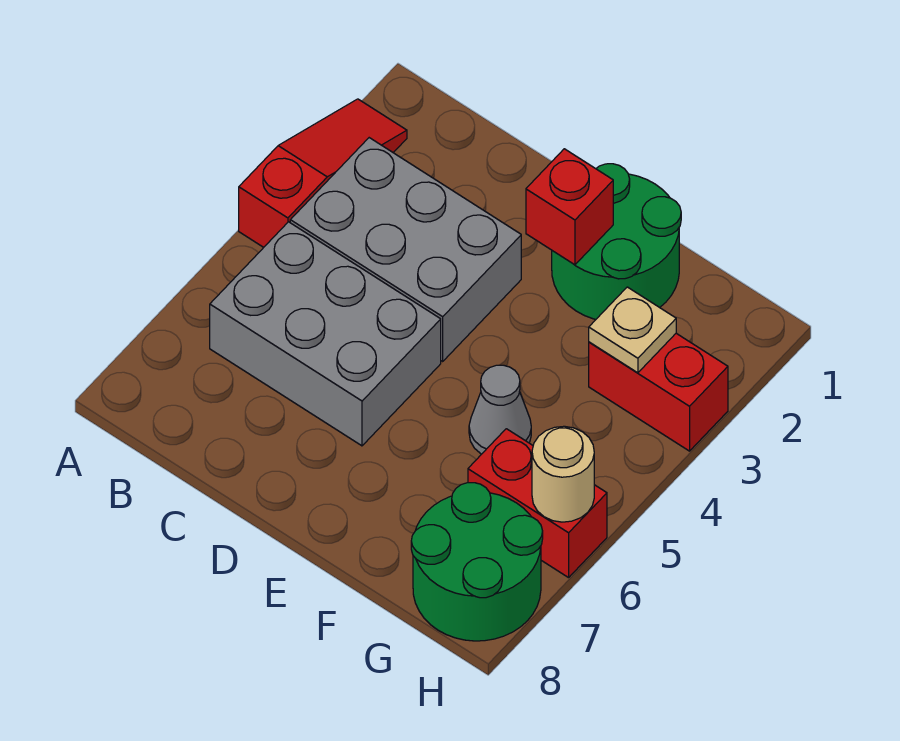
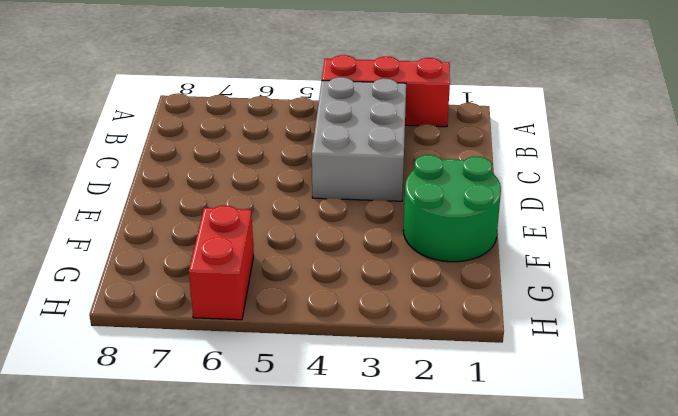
red 1x3 brick [322,55,450,127] -> red 1x3 slope [239,99,407,247]
none -> grey 2x3 brick [210,222,441,446]
none -> grey 1x1 cone [469,365,531,454]

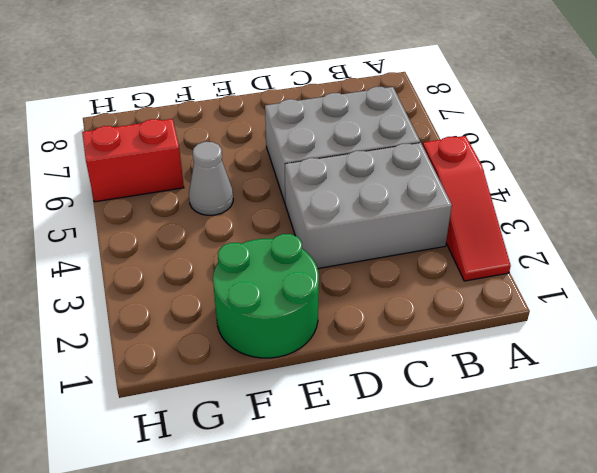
none -> red 1x2 brick [589,333,728,451]
none -> green 2x2 round brick [411,483,543,641]

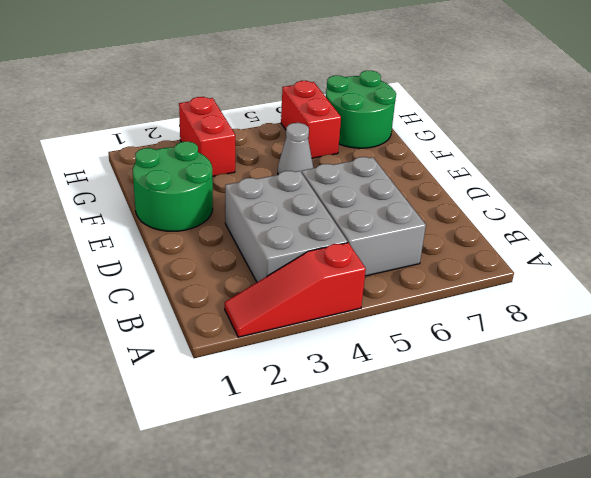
none -> red 1x1 brick [526,149,613,265]
none -> tan 1x1 plate [589,287,676,373]

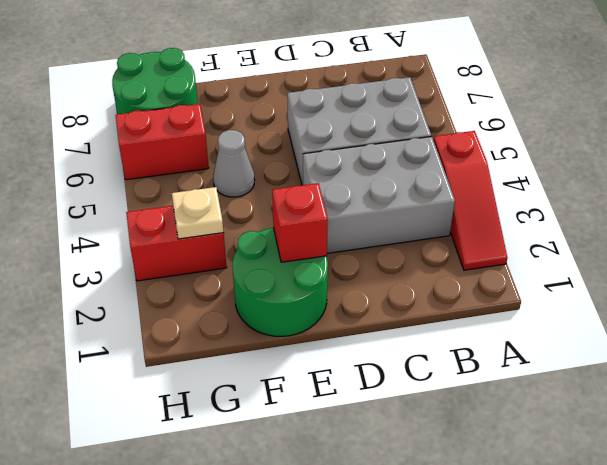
none -> tan 1x1 round brick [532,426,594,522]

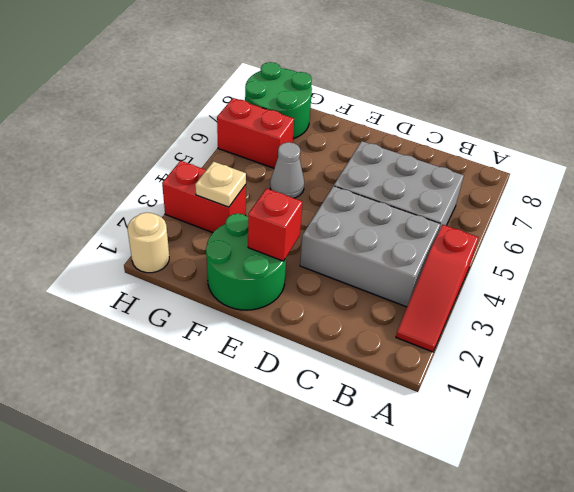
tan 1x1 round brick [128,212,169,273] -> tan 1x1 round brick moved to [532,426,594,522]

